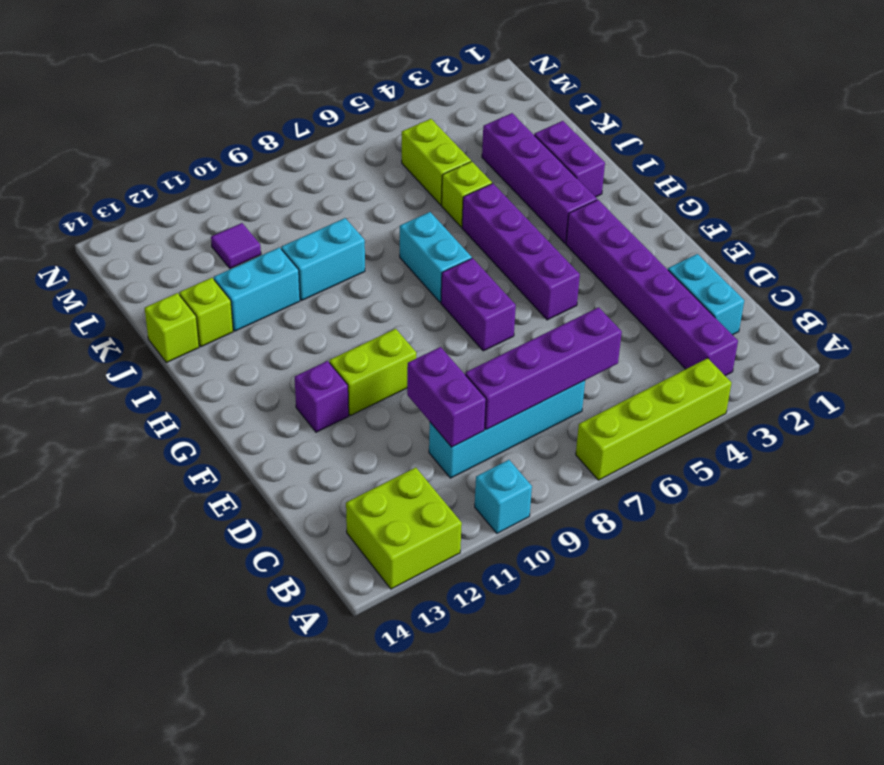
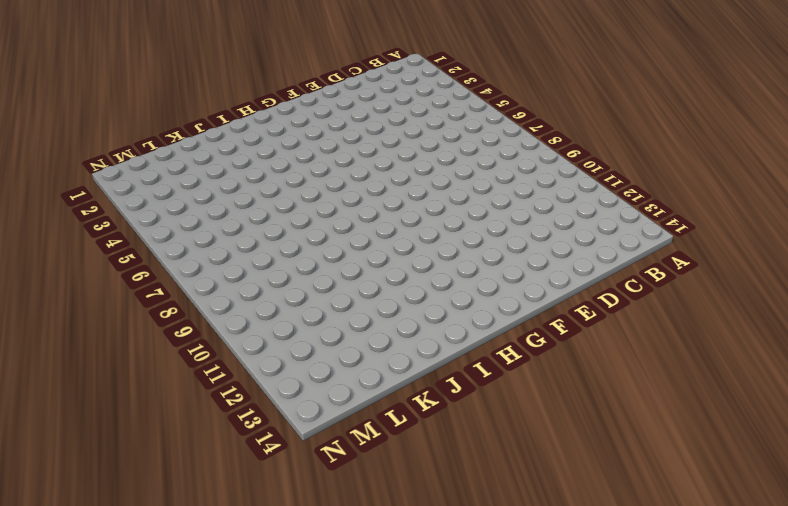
none -> lime 1x4 brick [576,358,731,480]
none -> cyan 1x1 brick [475,460,532,533]
none -> lime 2x2 brick [346,467,462,589]

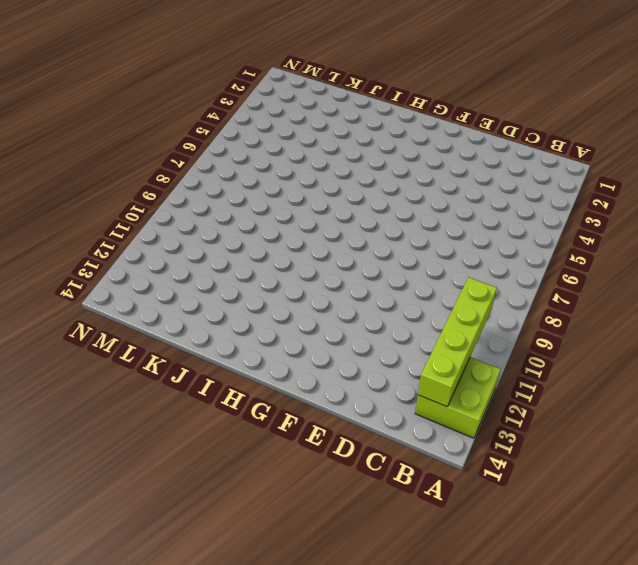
lime 1x4 brick [418,277,497,407] -> lime 1x4 brick moved to [576,358,731,480]
none -> cyan 1x1 brick [475,460,532,533]
none -> purple 1x6 brick [566,200,738,376]
none -> cyan 1x2 brick [668,254,744,335]

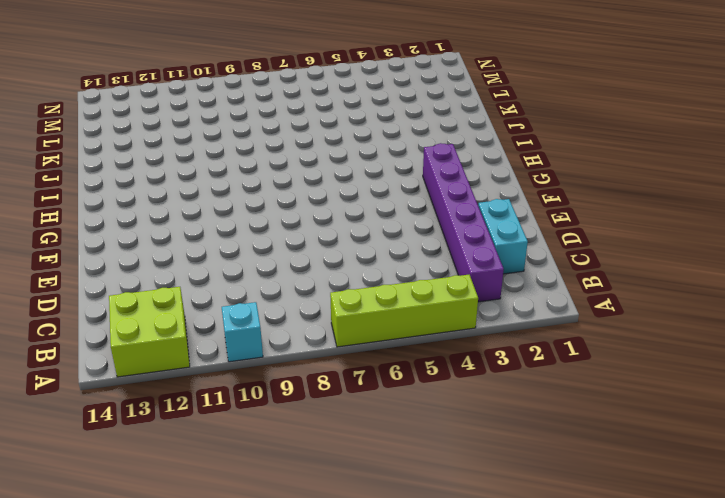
none -> cyan 1x4 brick [429,381,585,478]
none -> purple 1x4 brick [462,184,580,320]
none -> purple 1x2 brick [441,258,516,351]

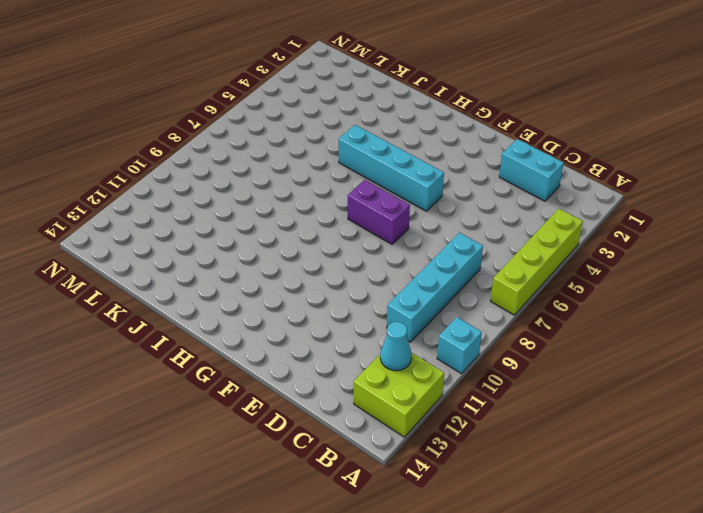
cyan 1x1 cone [380,322,412,371] -> none
cyan 1x4 brick [339,125,444,211] -> purple 1x4 brick [462,184,580,320]
none -> purple 1x6 brick [566,200,738,376]
none -> lime 1x2 brick [329,329,416,415]
none -> purple 1x1 brick [295,361,349,432]

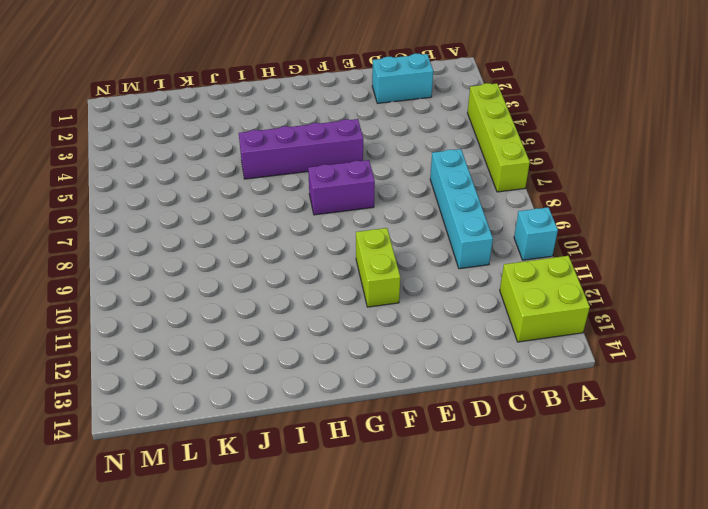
none -> purple 1x6 brick [566,200,738,376]
none -> purple 1x1 brick [295,361,349,432]
none -> purple 1x4 brick [482,113,597,244]

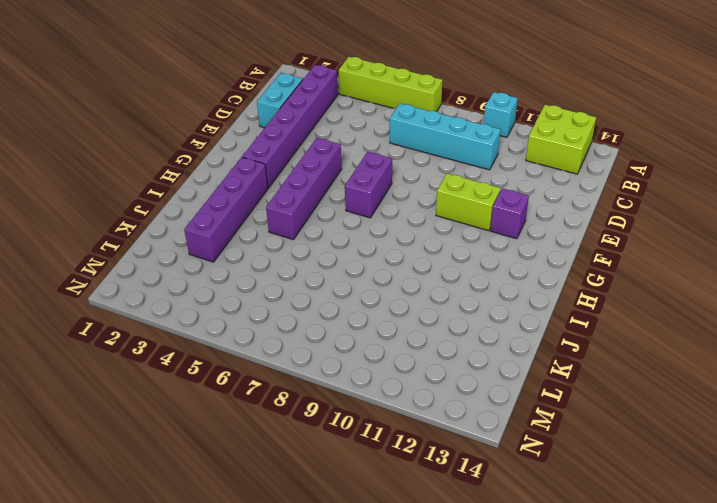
none -> cyan 1x2 brick [400,212,472,303]
none -> purple 1x2 brick [534,121,605,197]
none -> lime 1x1 brick [442,162,492,227]

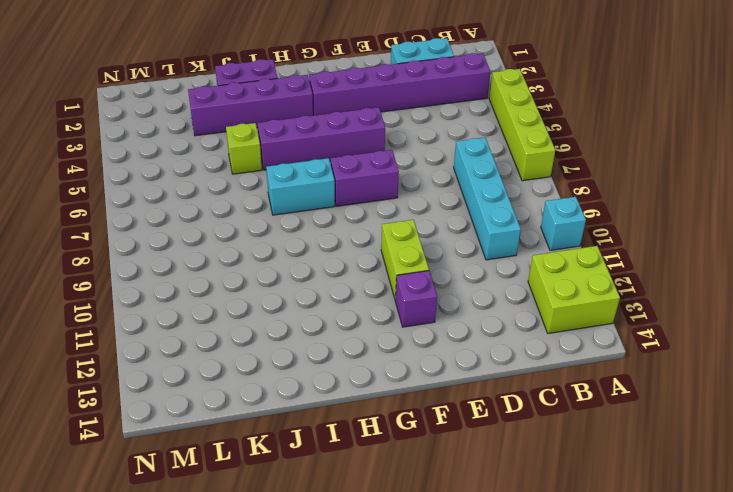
none -> cyan 1x2 brick [281,218,365,300]
none -> cyan 1x2 brick [214,247,300,331]
none -> lime 1x1 brick [179,278,233,347]

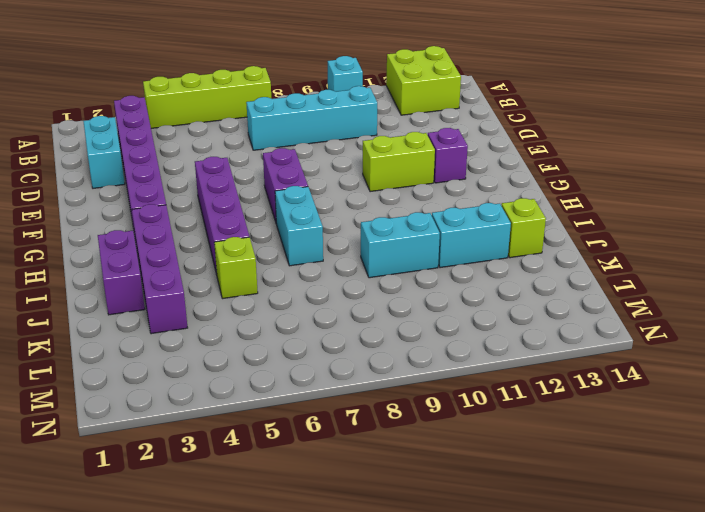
none -> lime 1x1 brick [145,293,199,363]
none -> lime 1x2 brick [402,119,471,205]
none -> purple 1x1 tile [211,223,261,268]

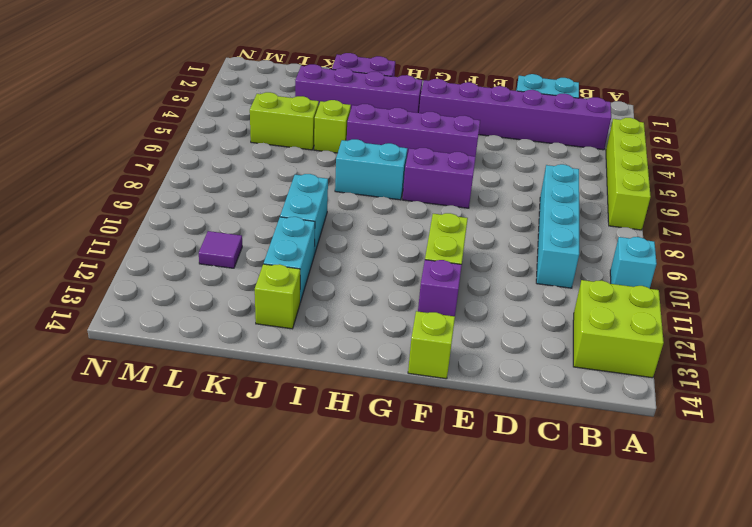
lime 1x1 brick [408,311,455,379] -> lime 1x1 brick moved to [145,293,199,363]
none -> purple 1x4 brick [465,307,622,430]
none -> purple 1x2 brick [407,347,486,447]

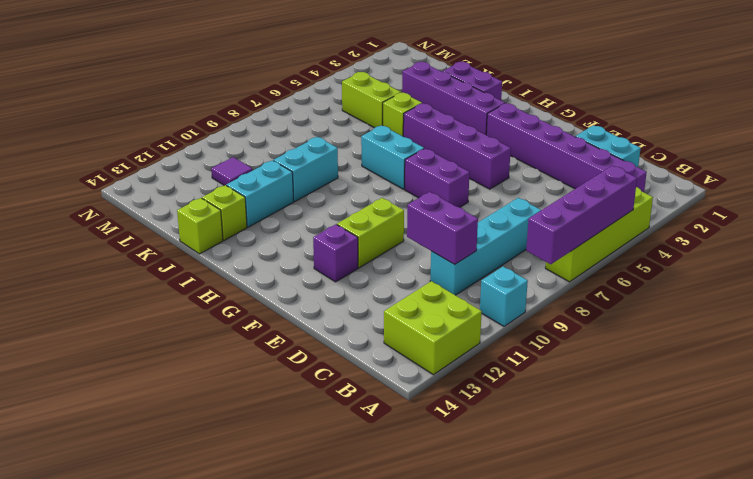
purple 1x4 brick [526,166,637,264] -> purple 1x4 brick moved to [465,307,622,430]

